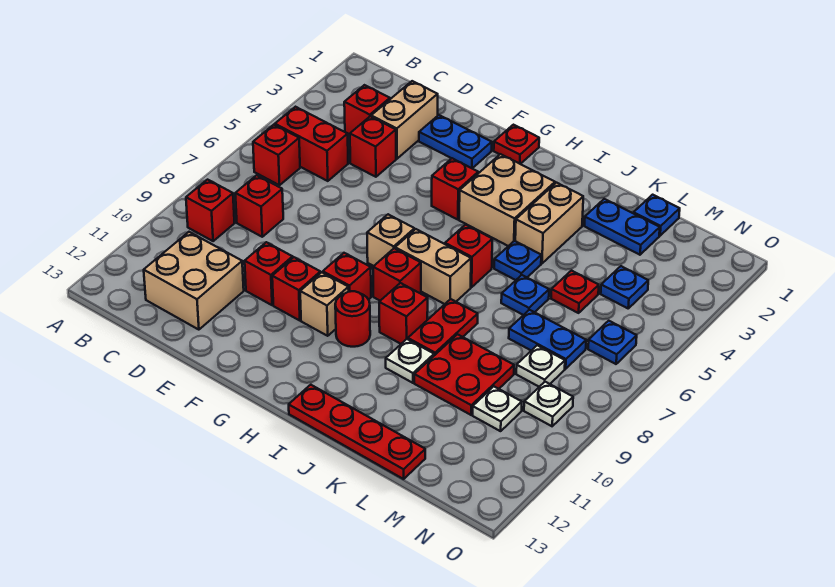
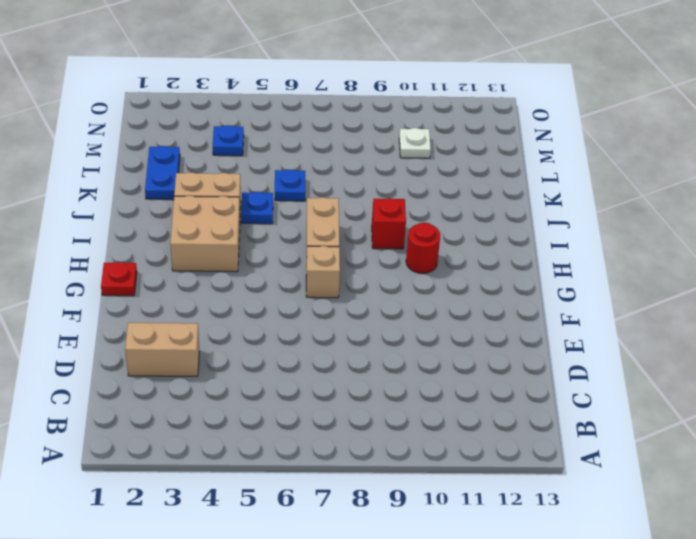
none -> red 1x2 brick [275,107,348,181]
none -> red 1x1 brick [253,125,300,185]
none -> red 1x1 brick [186,180,234,241]
none -> red 1x1 brick [344,85,390,134]

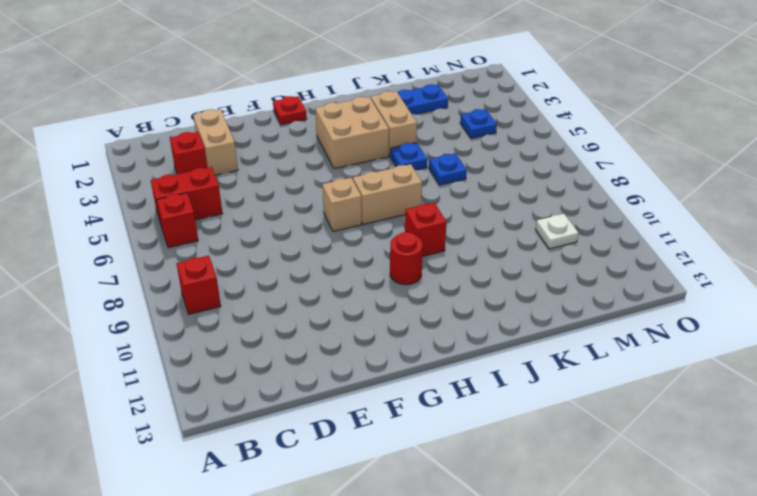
none -> red 1x1 brick [235,175,283,237]
none -> tan 2x2 brick [144,232,244,330]
none -> red 1x1 brick [350,116,396,177]
none -> blue 1x2 plate [419,115,492,168]

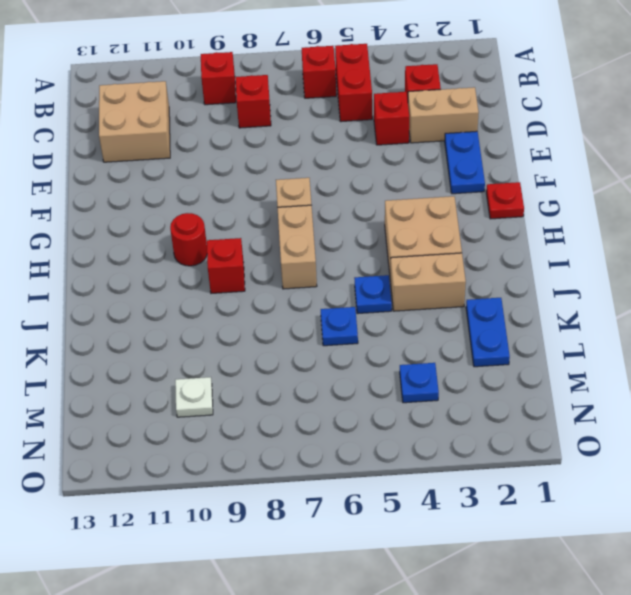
none -> red 1x1 brick [245,242,293,305]
none -> red 1x1 brick [272,257,320,321]
none -> red 1x1 brick [432,158,478,220]
none -> red 1x1 brick [323,253,371,300]

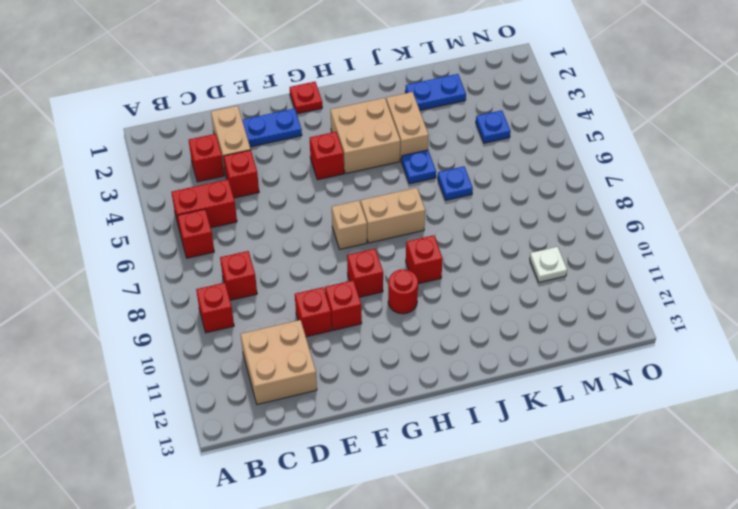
none -> tan 1x1 brick [300,272,349,336]
none -> red 1x1 brick [373,248,421,301]
none -> red 1x1 brick [445,225,492,287]
none -> red 1x4 plate [289,385,425,479]

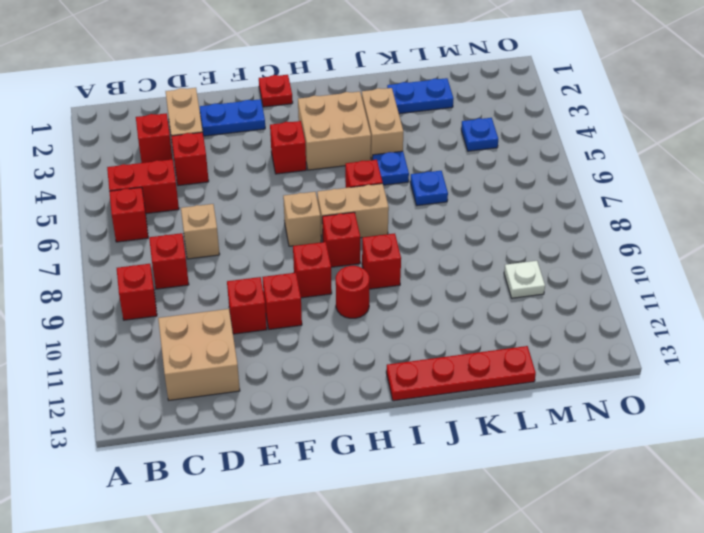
tan 1x1 brick [181,204,220,259] -> tan 1x1 brick moved to [300,272,349,336]
none -> red 1x2 plate [408,299,478,355]
none -> white 1x1 plate [386,339,434,383]
none -> red 2x2 plate [414,334,514,415]
none -> blue 1x1 plate [633,195,680,236]

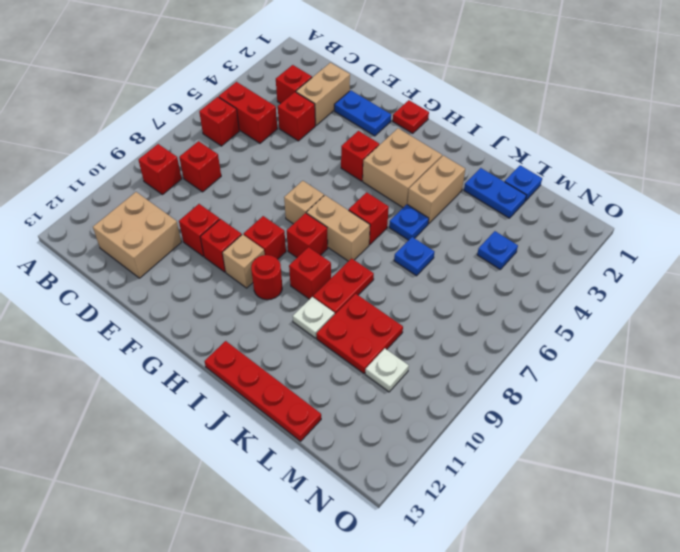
none -> red 1x1 plate [551,271,599,313]
none -> blue 1x2 plate [509,310,586,369]
none -> white 1x1 plate [516,345,565,387]
none -> blue 1x1 plate [588,321,637,364]

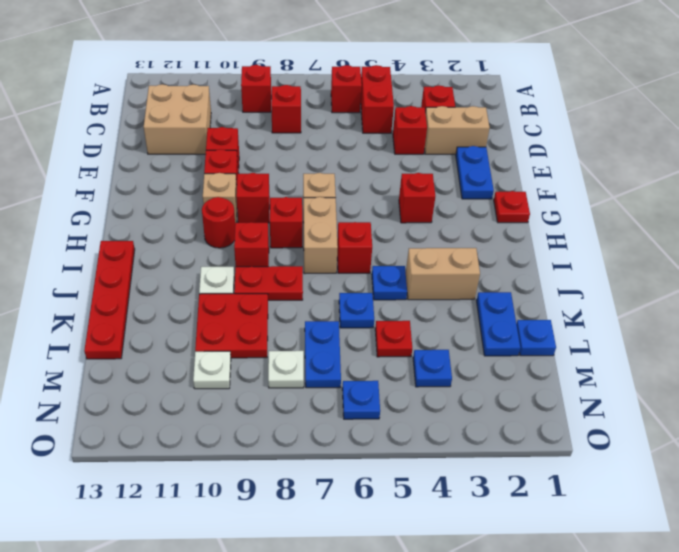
none -> tan 2x2 brick [459,154,555,246]
none -> white 1x1 plate [524,382,573,426]

